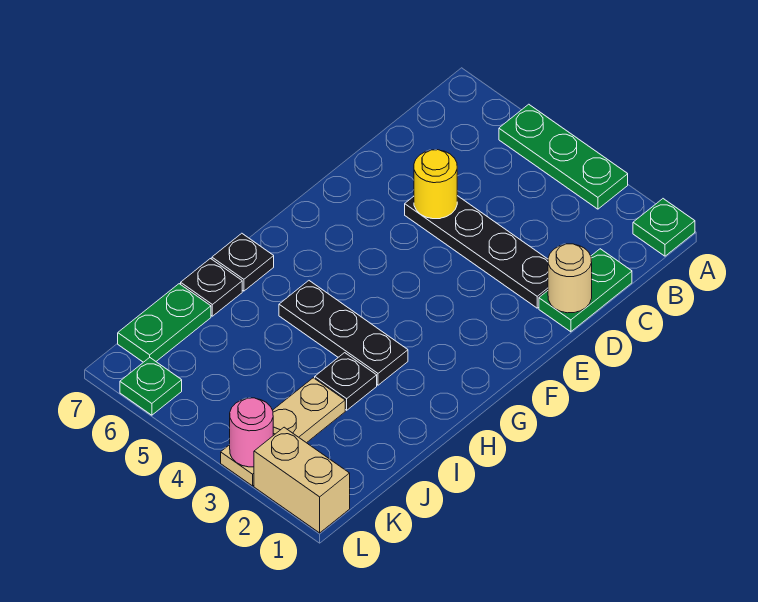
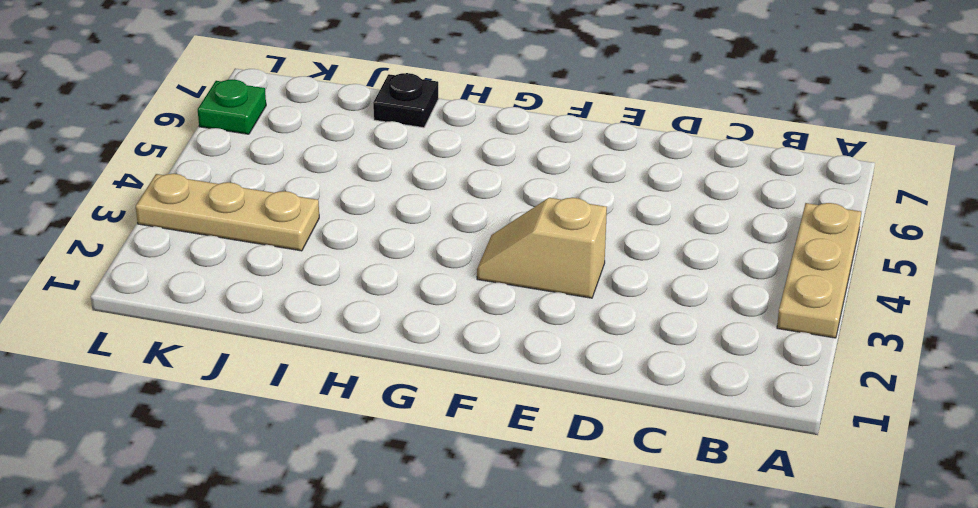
tan 1x3 plate [777,203,861,338] -> green 1x3 plate [499,104,628,209]
tan 1x2 slope [477,198,607,298] -> none
none -> green 1x1 plate [633,199,695,256]
none -> green 1x2 plate [539,249,632,332]
none -> black 1x4 plate [405,196,548,308]

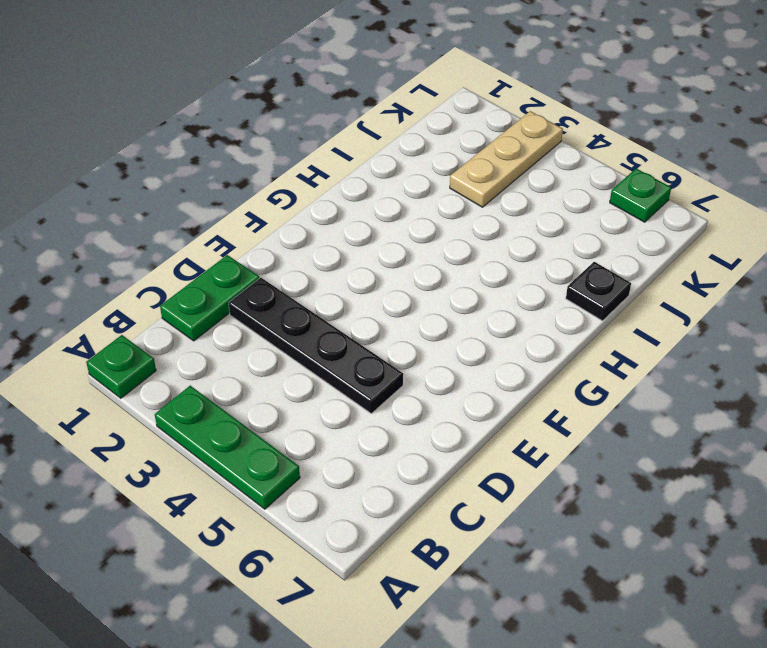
none -> black 1x3 plate [279,281,408,385]
none -> black 1x1 plate [212,233,274,291]
none -> black 1x1 plate [315,353,377,410]

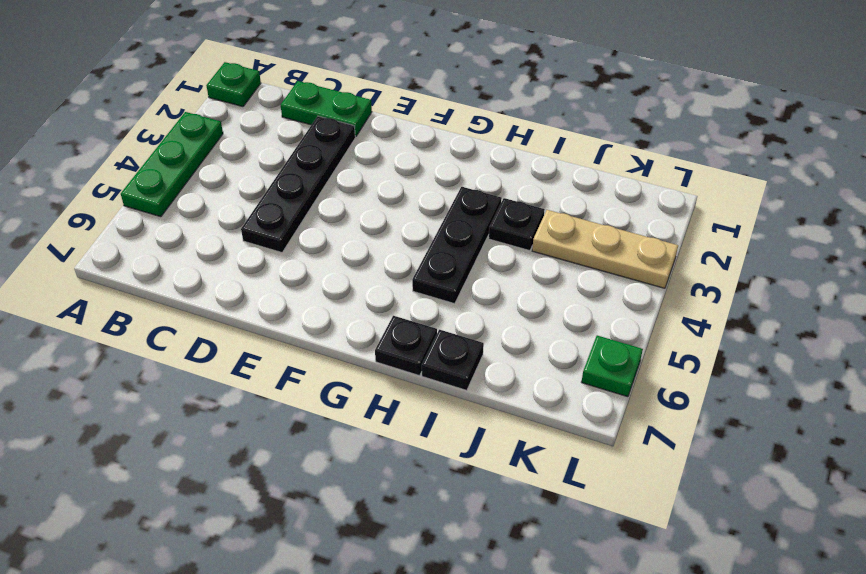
none -> green 1x2 plate [118,284,211,362]
none -> tan 1x2 brick [254,427,350,533]
none -> tan 1x1 round brick [548,244,592,313]

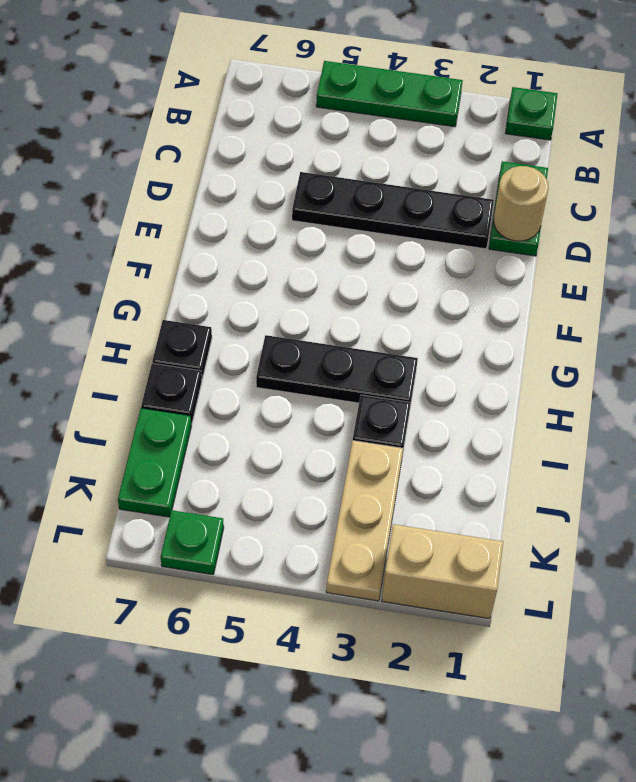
none -> yellow 1x1 round brick [414,150,457,219]
none -> pink 1x1 round brick [229,398,273,467]

